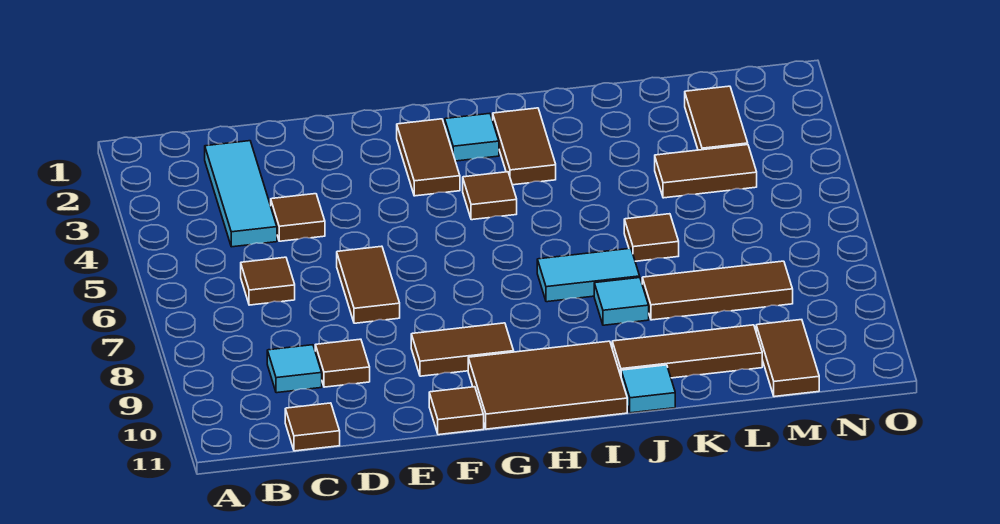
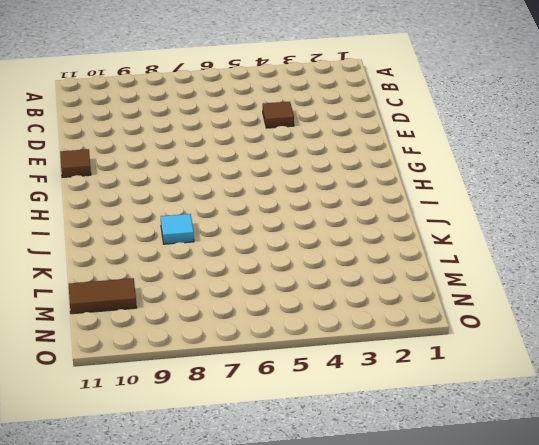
none -> cyan 1x3 tile [205,141,277,247]
none -> brown 1x1 tile [241,257,295,305]
none -> cyan 1x1 tile [267,345,322,393]

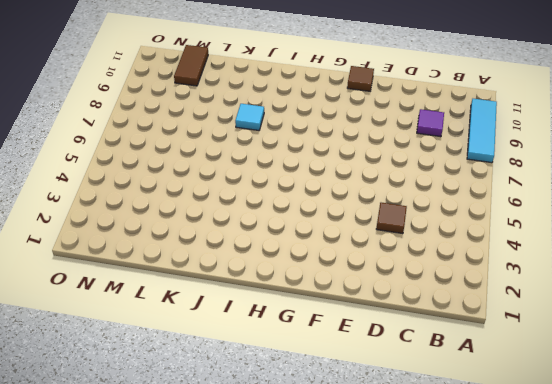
cyan 1x3 tile [467,99,497,163] -> cyan 1x3 tile moved to [205,141,277,247]
purple 1x1 tile [417,109,444,137] -> cyan 1x1 tile [267,345,322,393]
none -> brown 1x1 tile [241,257,295,305]
none -> brown 1x1 tile [285,403,340,451]
none -> brown 1x1 tile [315,339,370,387]

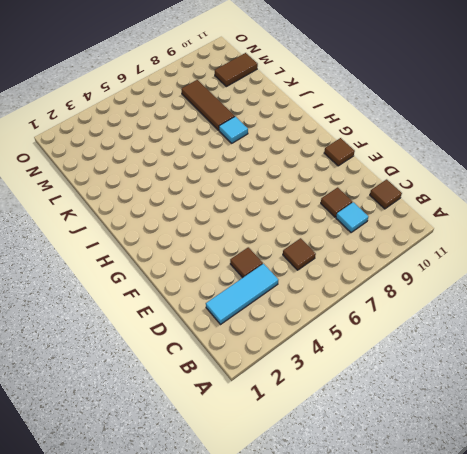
none -> brown 1x2 tile [337,246,400,323]
none -> brown 1x2 tile [411,323,514,376]
none -> brown 1x2 tile [397,119,460,196]

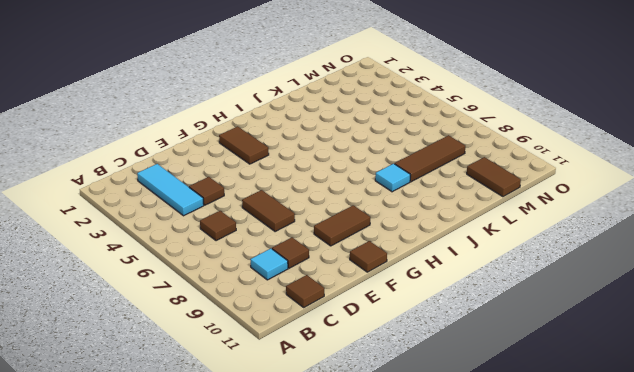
none -> brown 2x3 tile [468,341,627,429]
none -> cyan 1x1 tile [445,113,499,161]
none -> brown 1x1 tile [463,172,517,220]

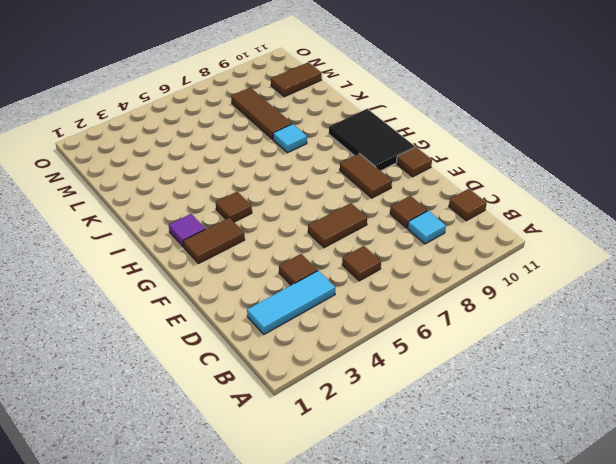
black 2x3 tile [329,109,415,171] -> brown 2x3 tile [468,341,627,429]
purple 1x1 tile [169,214,205,247] -> cyan 1x1 tile [445,113,499,161]
none -> brown 1x2 tile [493,108,556,185]
none -> cyan 1x2 tile [537,248,640,302]
none -> brown 1x3 tile [612,325,762,378]

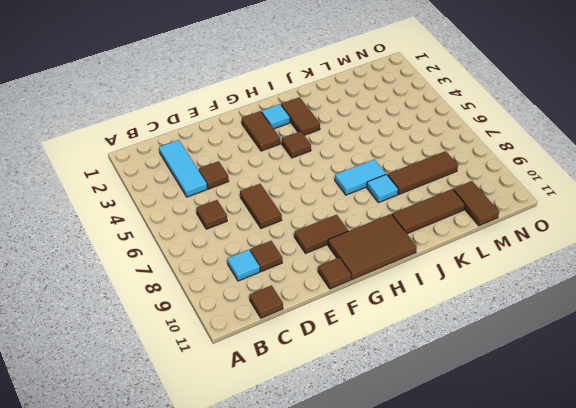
none -> cyan 1x1 tile [621,365,675,413]
none -> brown 1x1 tile [624,214,679,261]
none -> brown 1x2 tile [655,145,757,198]

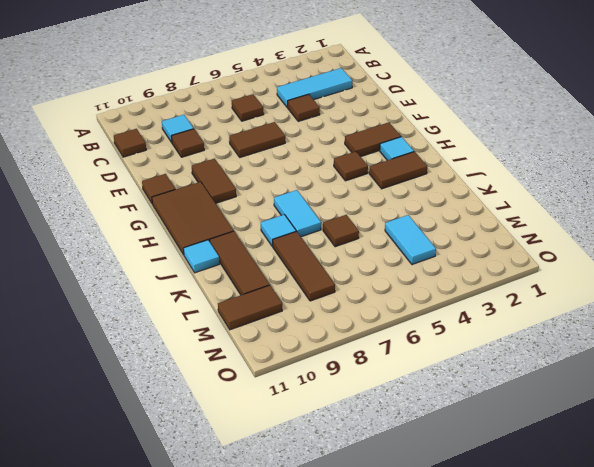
cyan 1x2 tile [385,215,436,265] -> brown 1x2 tile [655,145,757,198]
none -> brown 1x2 tile [685,86,748,150]

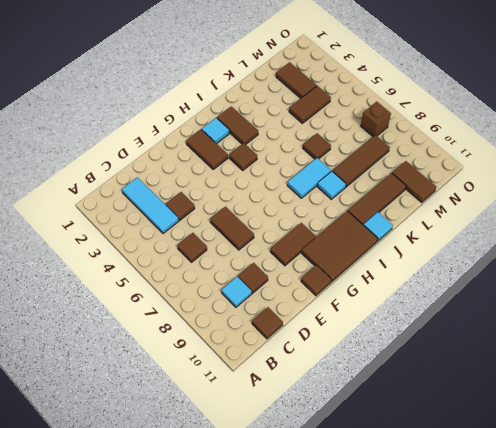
brown 1x1 brick [361,102,391,137] -> none

